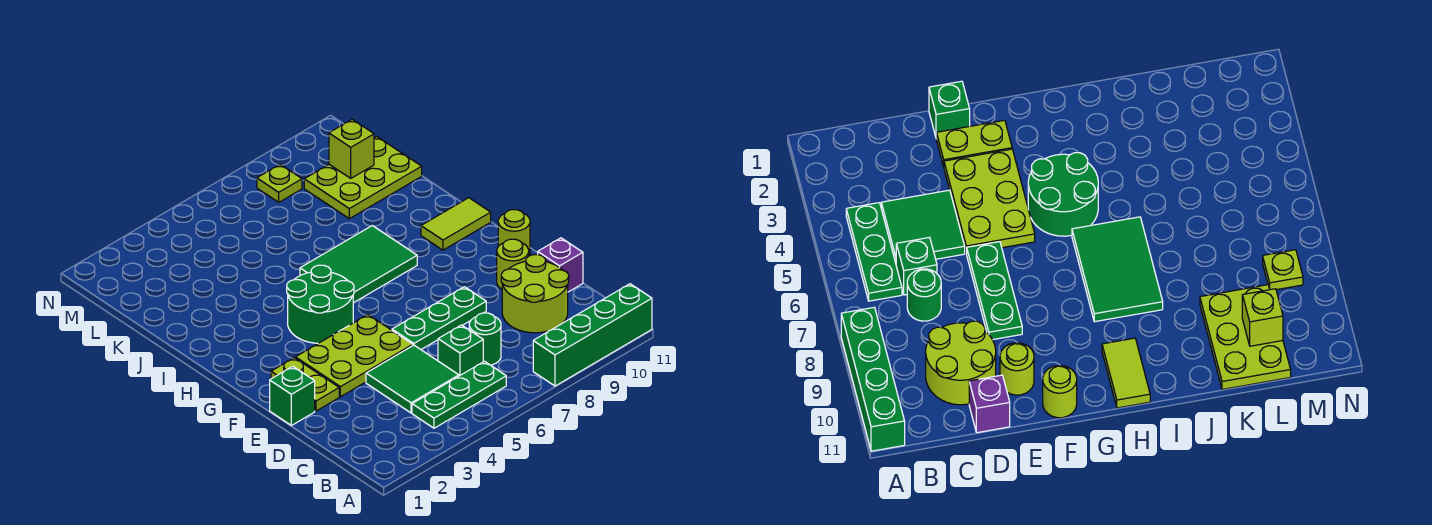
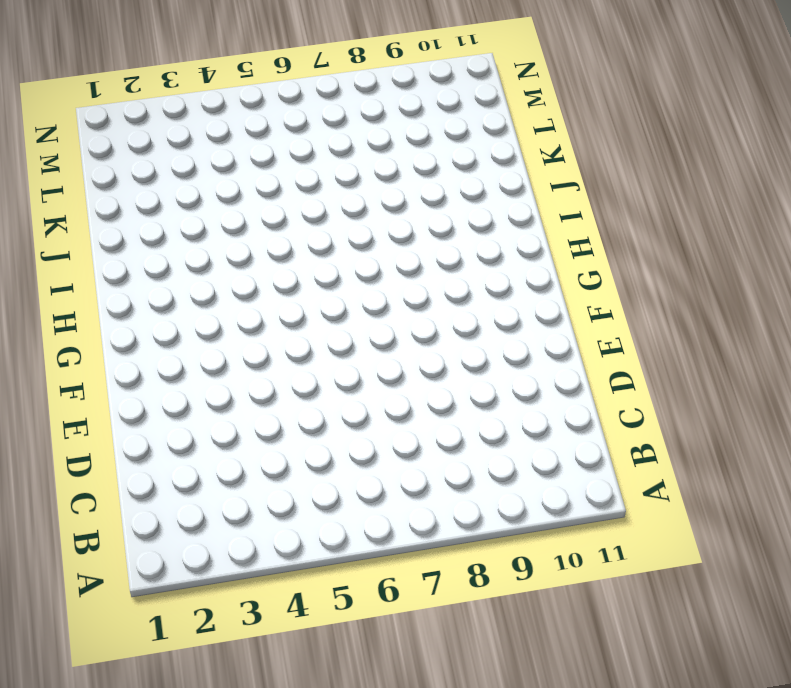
none -> green 1x4 brick [533,284,652,386]
none -> green 1x3 plate [412,361,506,428]
none -> green 2x2 tile [366,345,459,413]

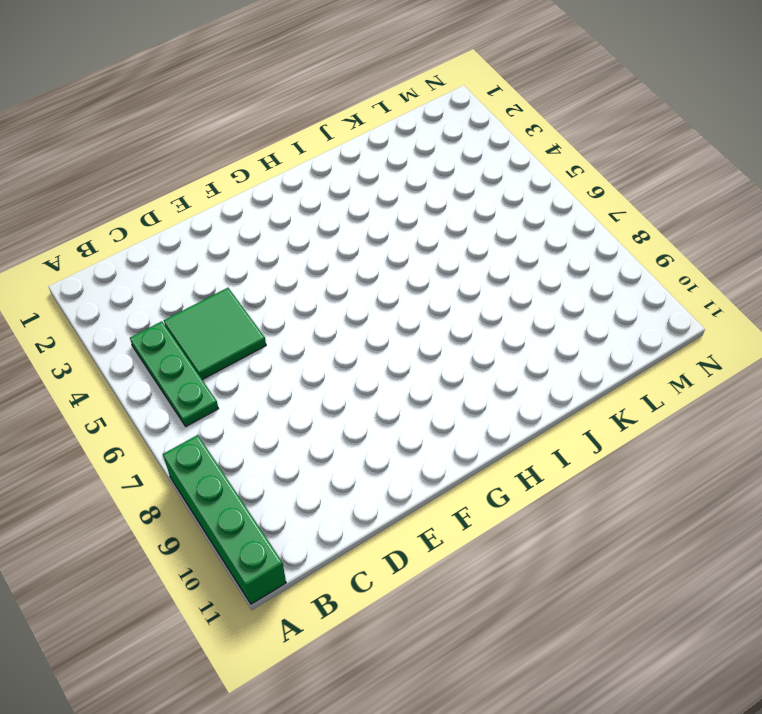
none -> green 1x1 brick [438,325,483,376]
none -> green 1x1 round brick [469,313,501,365]
none -> lime 2x2 round brick [501,255,569,333]

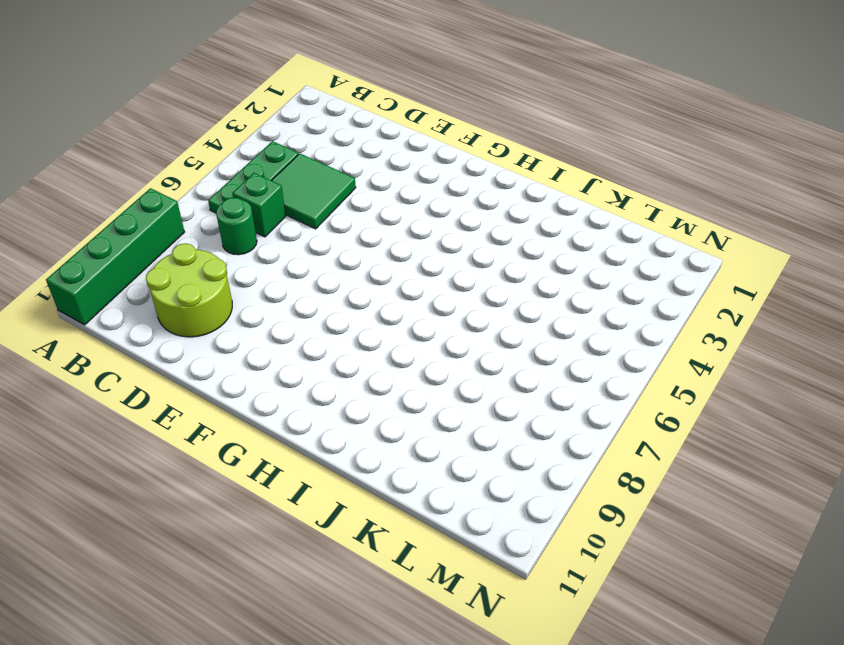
none -> purple 1x1 brick [538,238,583,292]
none -> green 1x1 brick [270,366,315,425]
none -> lime 1x2 plate [271,358,339,411]

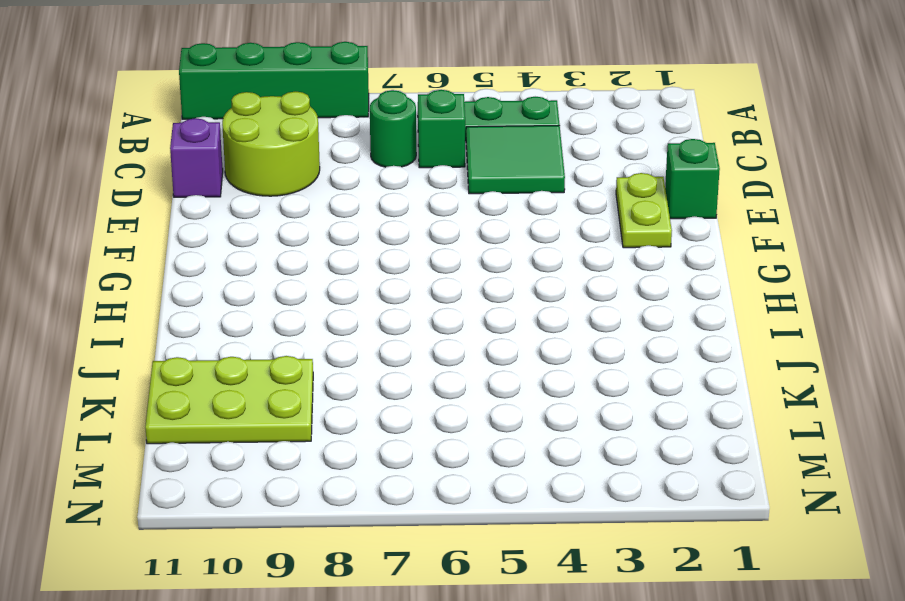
none -> lime 2x3 plate [296,315,413,397]
none -> green 1x3 plate [392,287,486,349]
none -> lime 1x1 round brick [497,239,529,289]

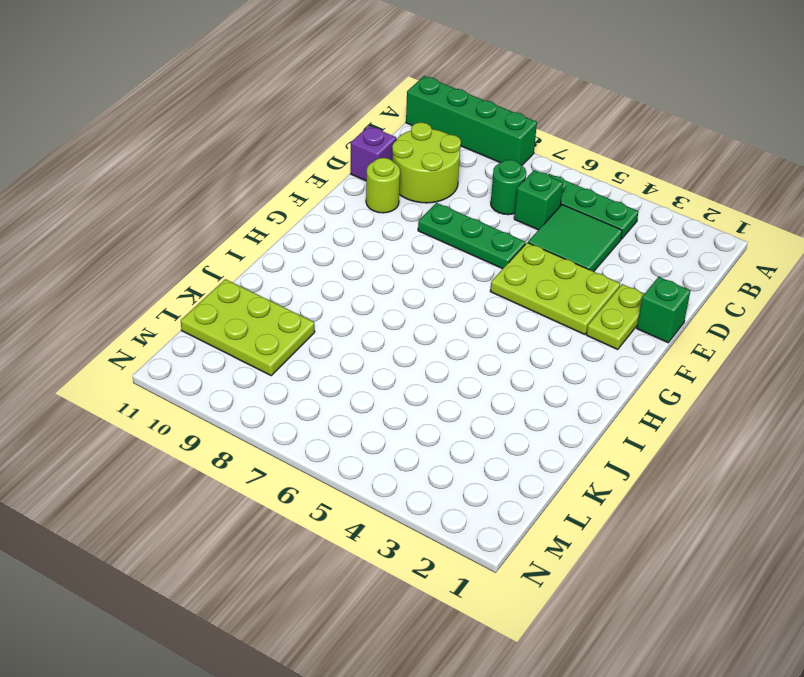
none -> lime 1x1 round brick [498,210,530,255]
none -> green 2x2 round brick [287,265,354,343]
none -> green 2x3 tile [300,226,417,303]

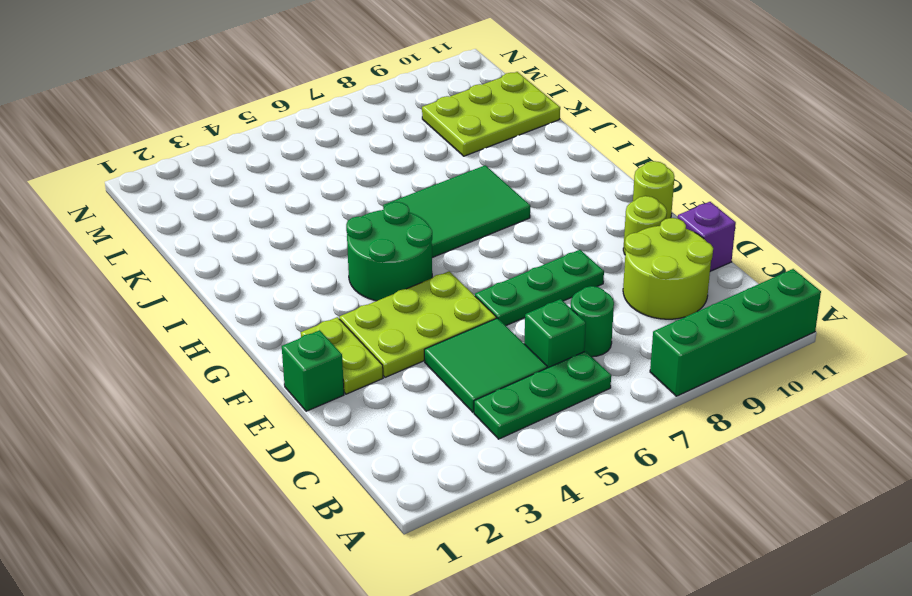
none -> lime 1x2 tile [421,198,491,250]
none -> lime 1x1 plate [257,164,302,202]
none -> lime 1x1 brick [329,119,374,178]

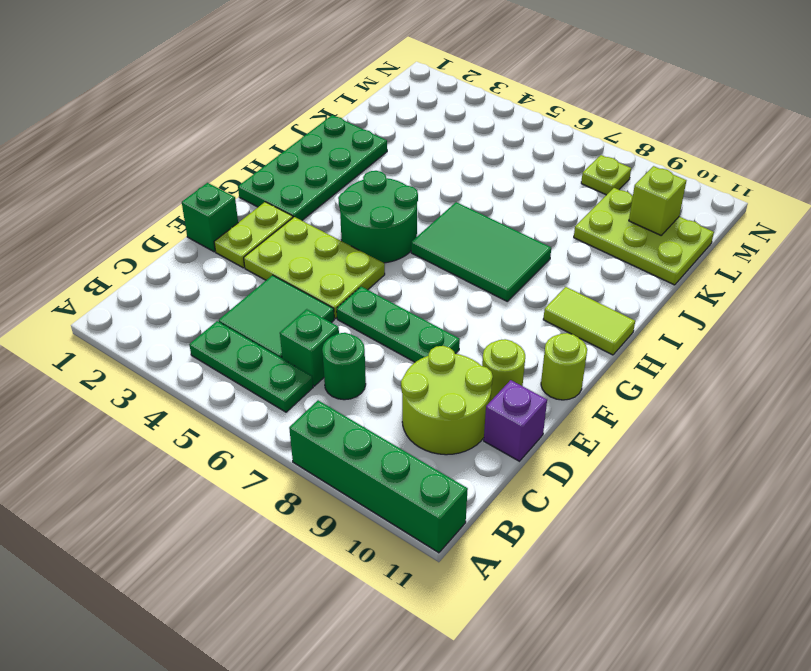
green 2x4 plate [238,115,387,221] -> none

